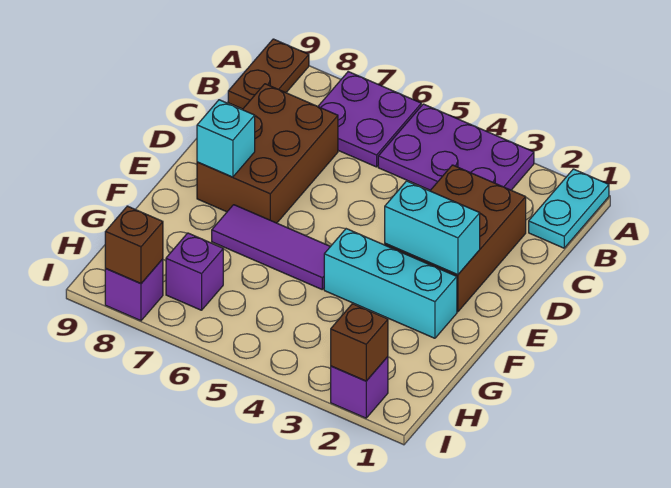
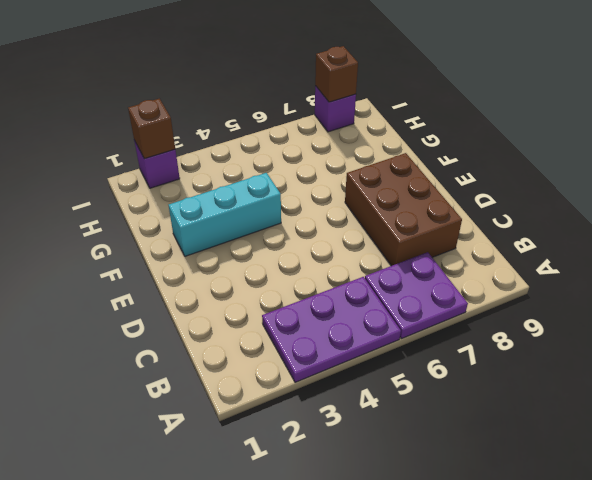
none -> cyan 1x2 plate [529,169,609,248]
none -> brown 1x2 plate [228,39,309,109]
none -> brown 2x3 brick [385,165,526,312]

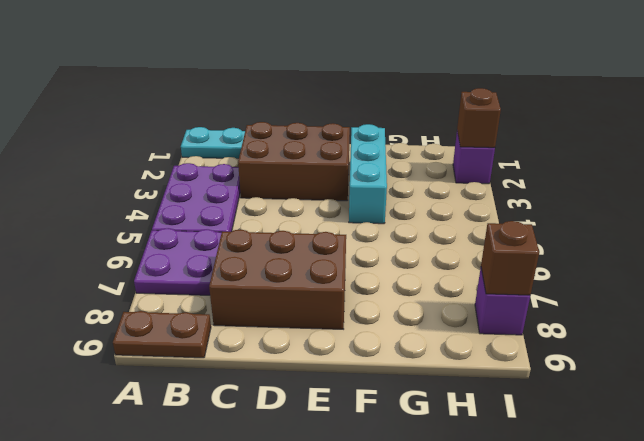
none -> purple 1x3 tile [212,205,331,289]
none -> purple 1x1 brick [166,233,223,310]
none -> cyan 1x2 brick [385,181,480,275]

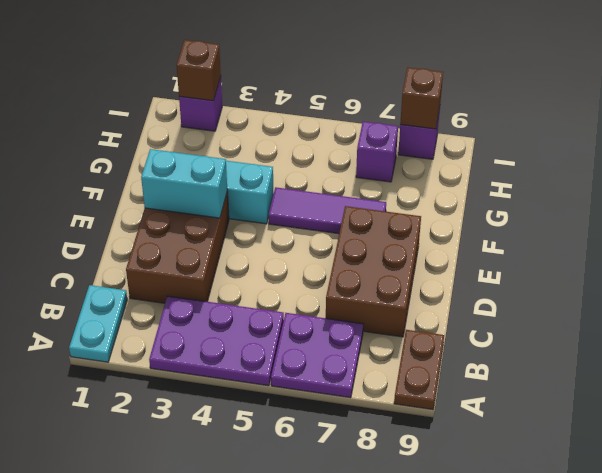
none -> cyan 1x1 brick [197,100,255,177]

